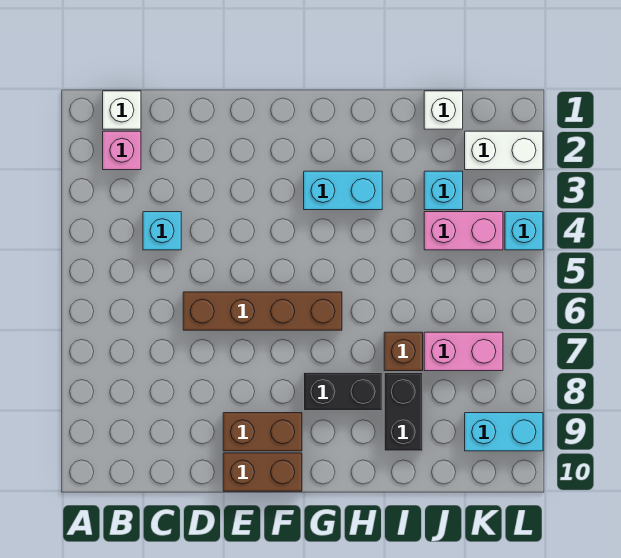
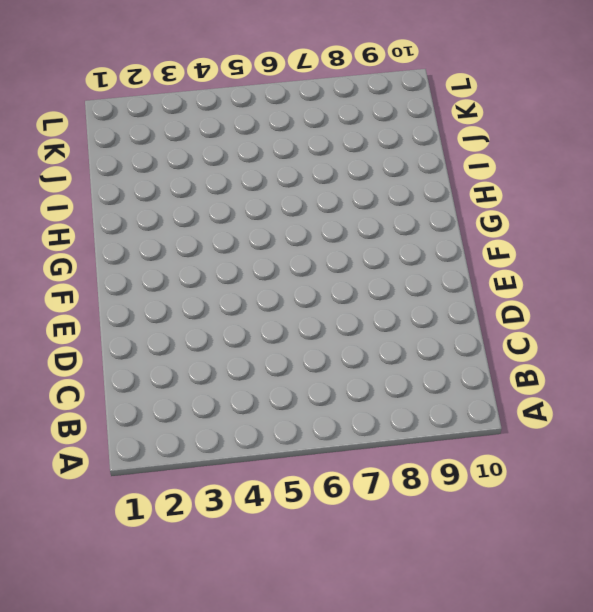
none -> white 1x1 brick [103,91,141,129]
none -> pink 1x1 brick [103,131,141,170]
none -> cyan 1x1 brick [143,212,181,250]

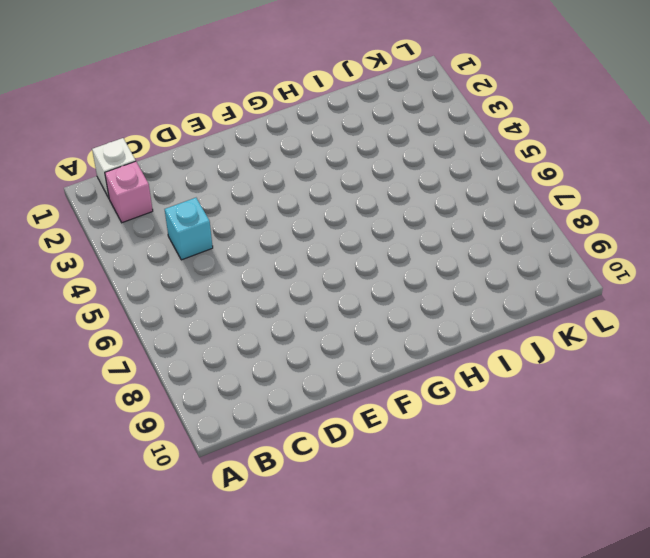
none -> brown 1x4 brick [183,292,342,330]
none -> brown 1x2 brick [223,413,302,451]
none -> brown 1x2 brick [223,453,302,491]

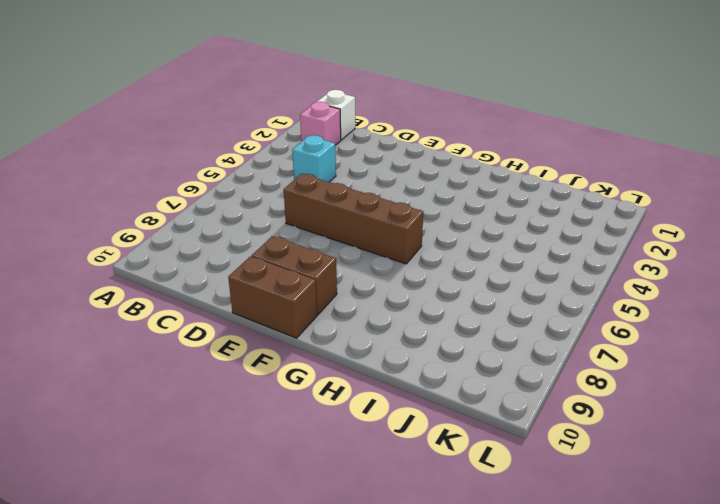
none -> cyan 1x2 brick [304,171,382,210]
none -> black 1x2 brick [304,373,382,411]
none -> brown 1x1 brick [384,332,423,371]

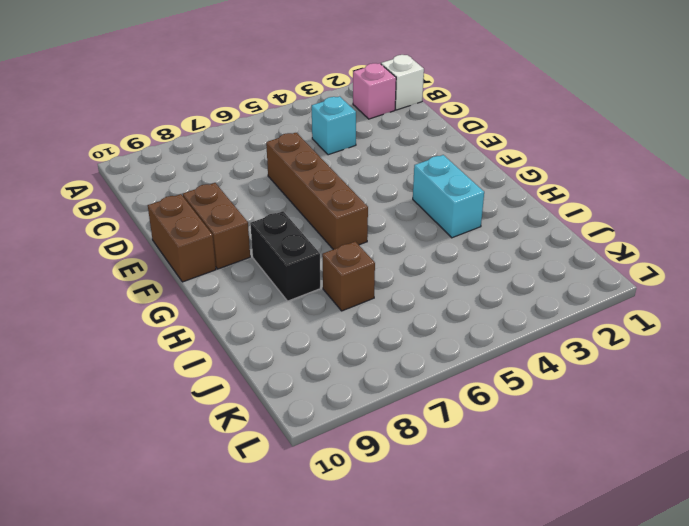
none -> black 1x2 brick [384,373,423,451]
none -> white 1x1 brick [424,91,463,129]
none -> cyan 1x1 brick [424,171,463,210]

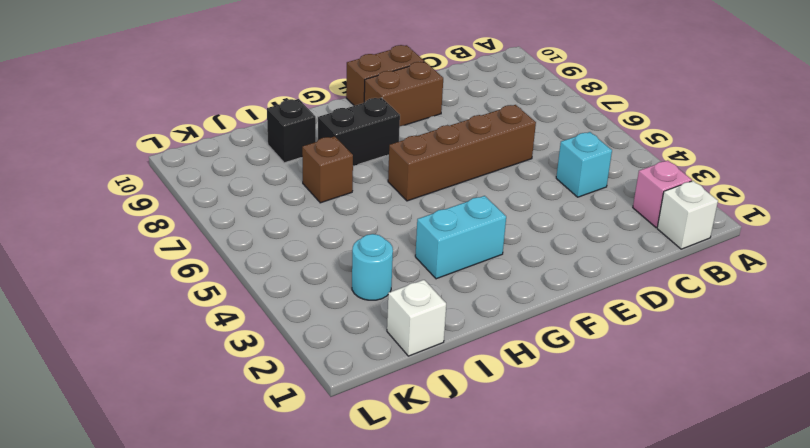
black 1x1 brick [267,99,316,163] -> black 1x2 brick [384,373,423,451]
cyan 1x1 round brick [352,234,393,300] -> cyan 1x1 brick [424,171,463,210]
none -> pink 1x2 brick [424,212,503,250]
none -> pink 1x2 brick [424,332,503,371]
none -> white 1x2 brick [465,131,543,170]

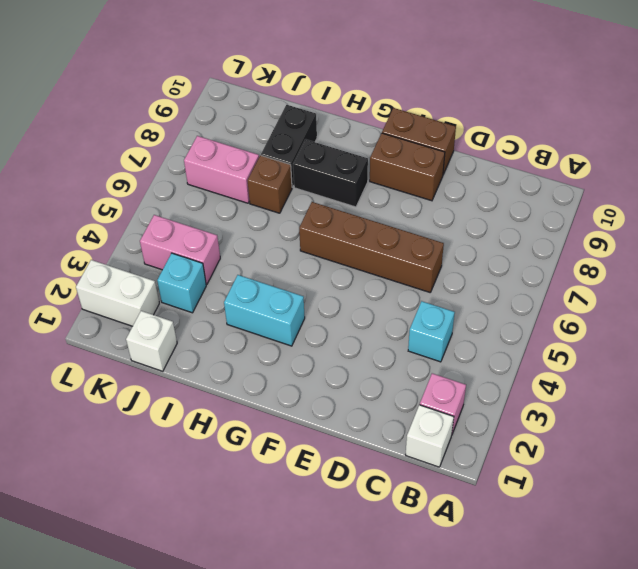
none -> cyan 1x2 brick [465,413,543,451]
none -> cyan 1x1 brick [505,212,543,250]

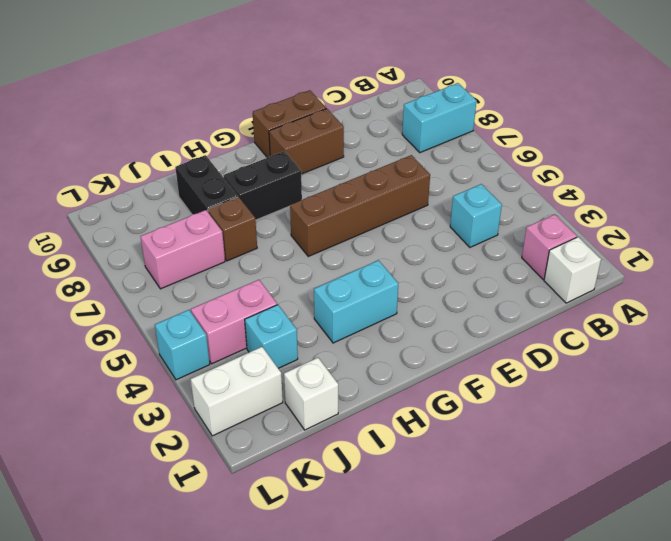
cyan 1x2 brick [402,83,476,153] -> cyan 1x2 brick moved to [465,413,543,451]

